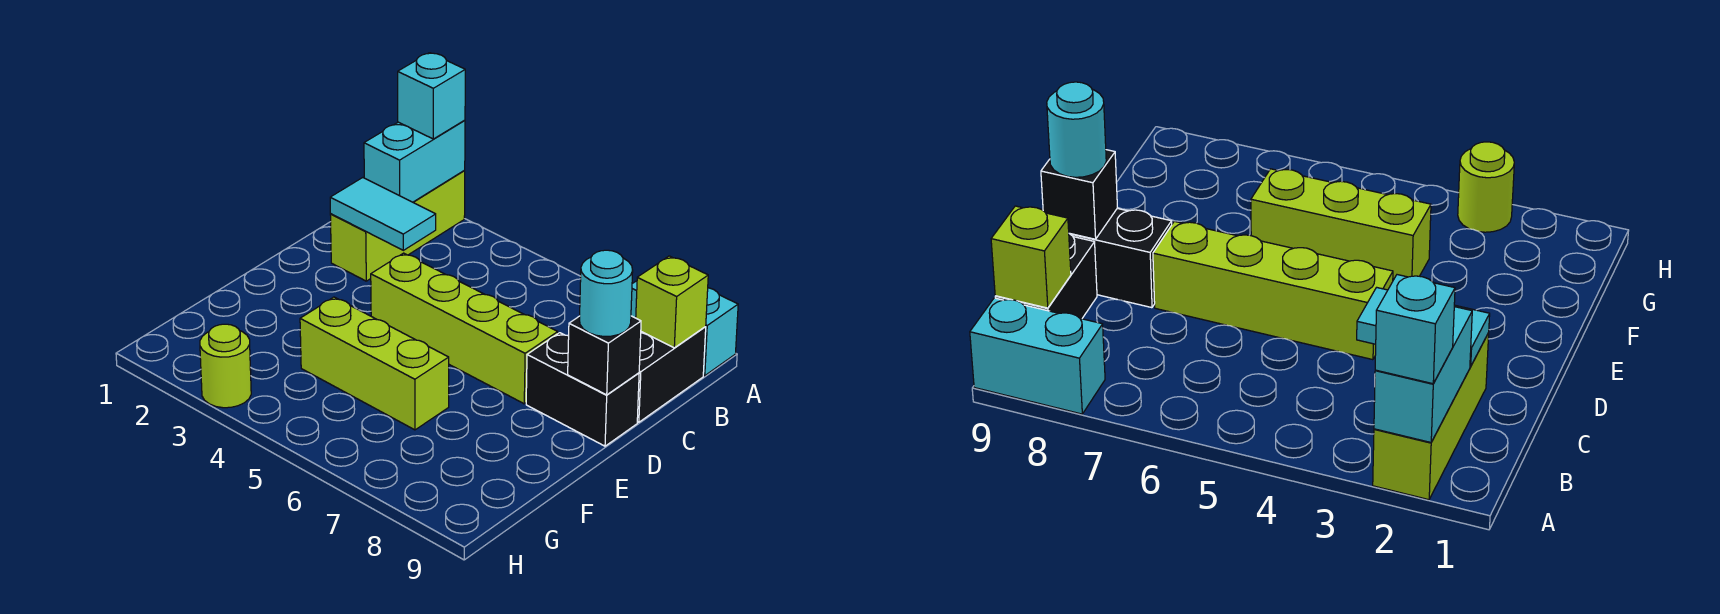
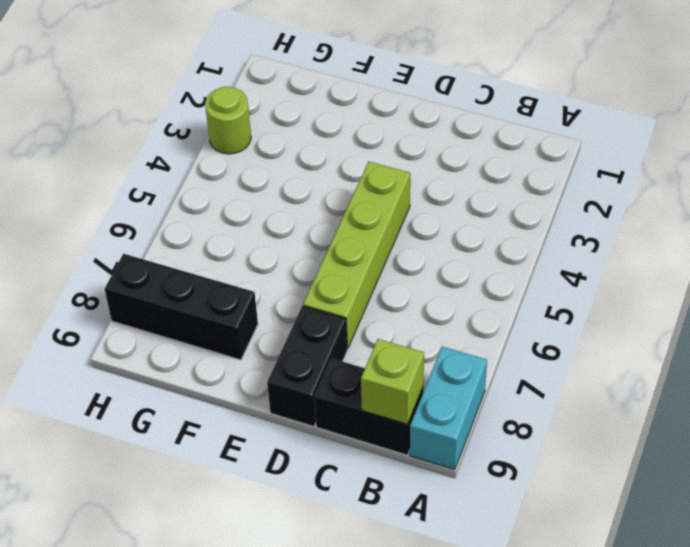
black 1x3 brick [105,254,258,360] -> none
none -> lime 1x3 brick [330,170,465,281]
none -> lime 1x3 brick [300,297,449,430]
none -> cyan 1x2 brick [364,120,465,202]

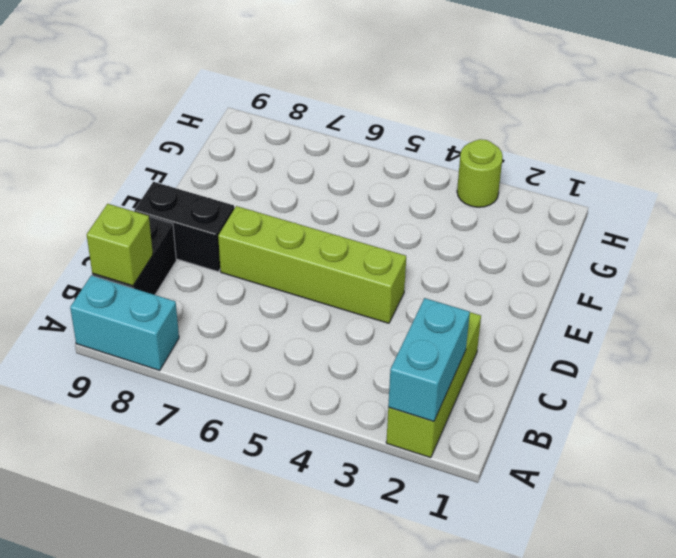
none -> lime 1x3 brick [300,297,449,430]
none -> cyan 1x2 tile [330,178,436,250]
none -> black 1x1 brick [568,316,641,395]

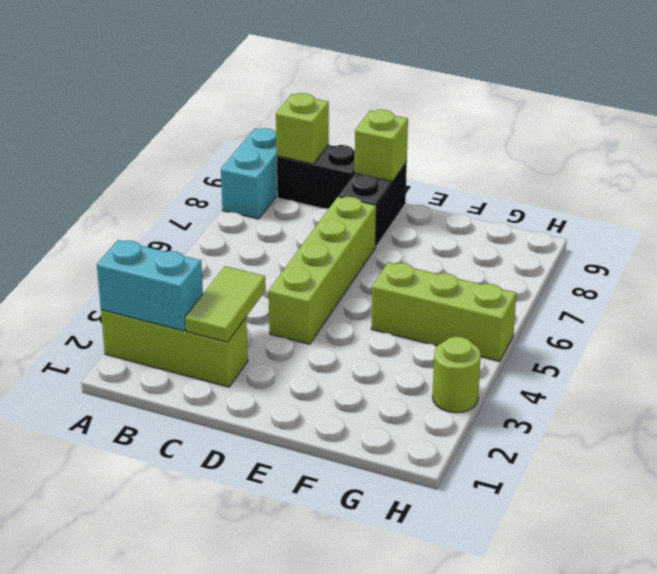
lime 1x2 tile [185,266,266,342] -> cyan 1x2 tile [330,178,436,250]
lime 1x1 brick [355,110,408,182] -> black 1x1 brick [568,316,641,395]
lime 1x3 brick [371,262,516,361] -> lime 1x3 brick turned to [300,297,449,430]
none -> cyan 1x1 brick [398,53,465,139]
none -> cyan 1x1 round brick [579,250,633,336]

